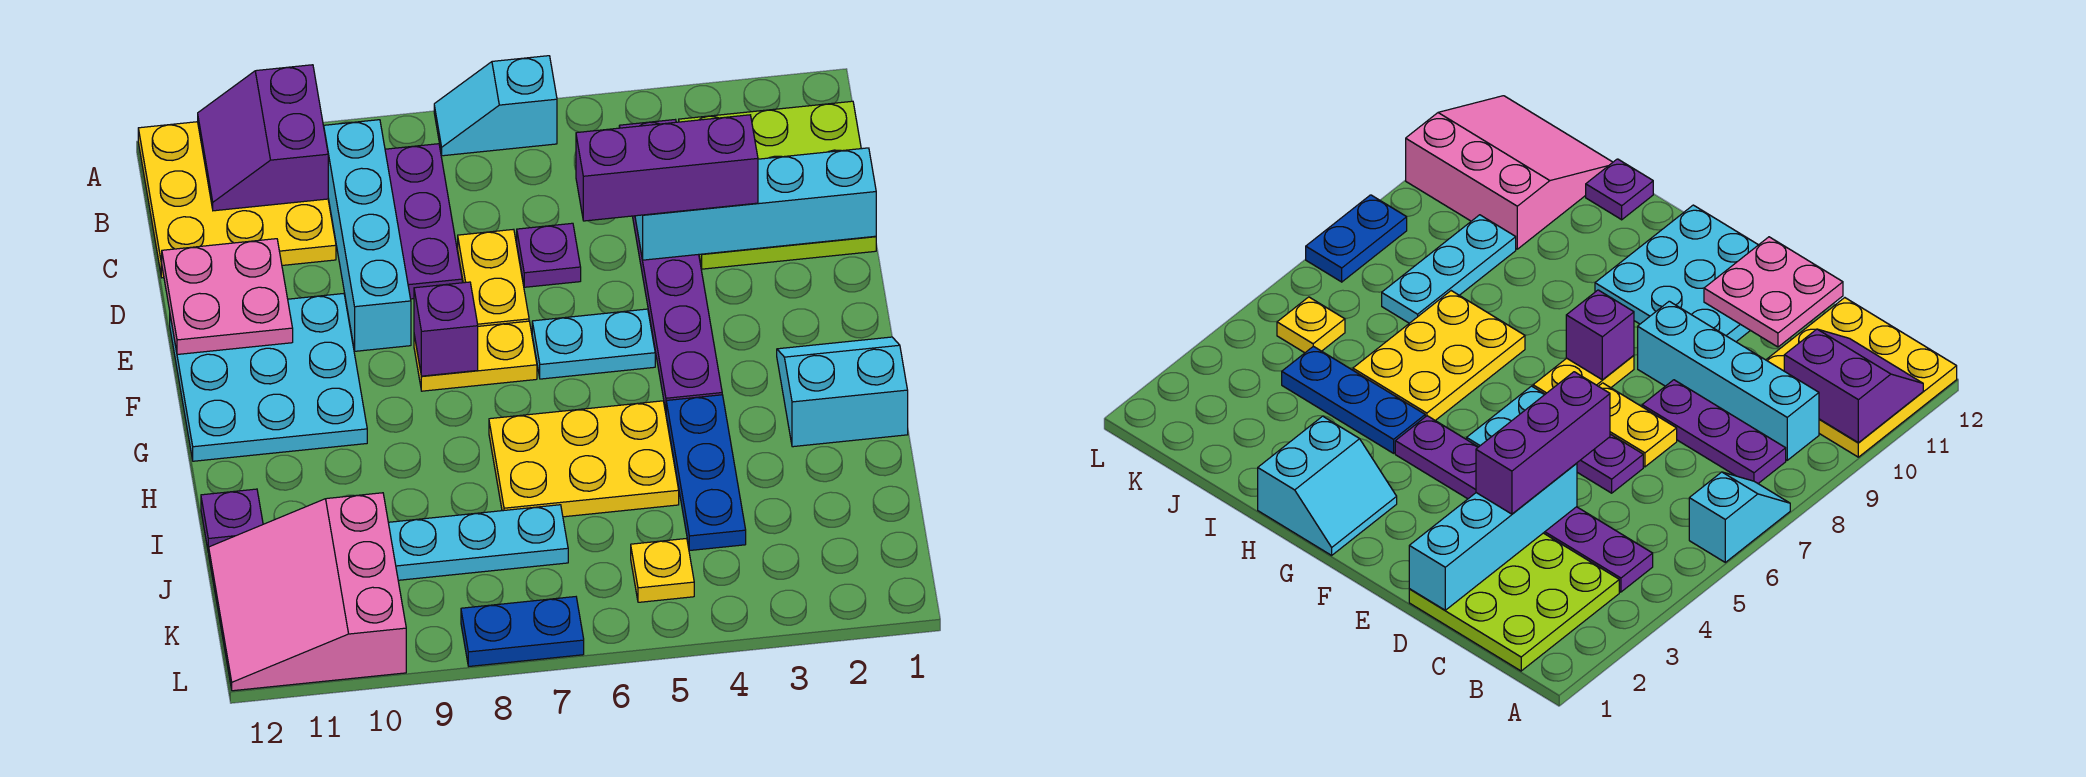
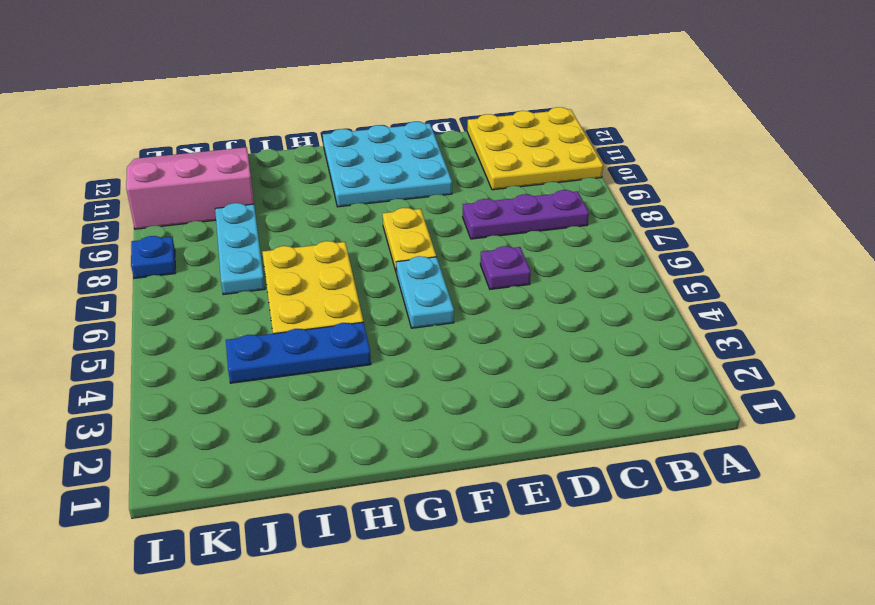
blue 1x1 plate [131,236,175,278] -> blue 1x2 plate [461,597,584,666]
none -> cyan 1x2 slope [434,56,557,156]
none -> lime 3x3 plate [679,101,876,269]
none -> purple 1x6 plate [619,120,722,410]

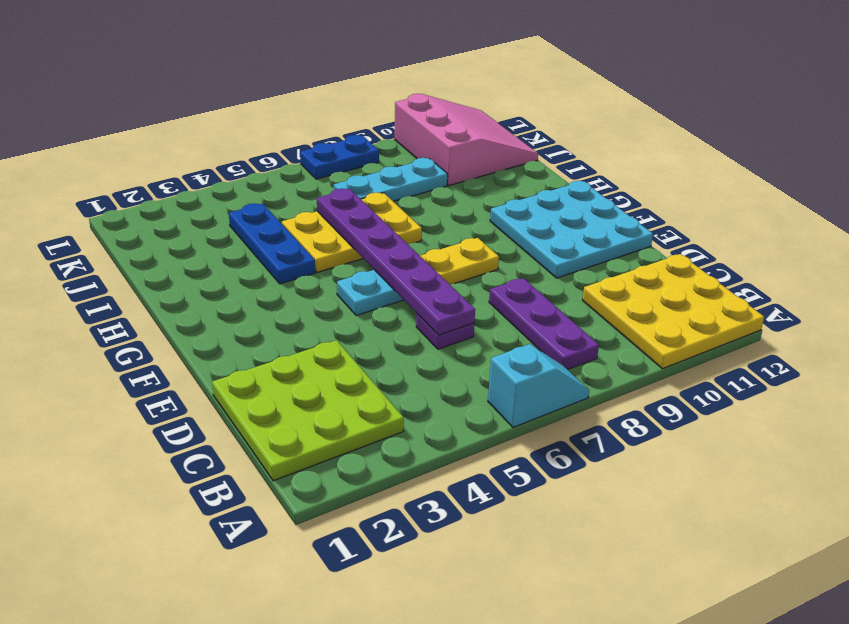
purple 1x6 plate [317,189,475,335] -> purple 1x6 plate moved to [619,120,722,410]
none -> cyan 1x4 brick [324,120,411,351]
none -> yellow 1x2 plate [458,229,529,326]
none -> cyan 2x2 slope [777,337,908,447]

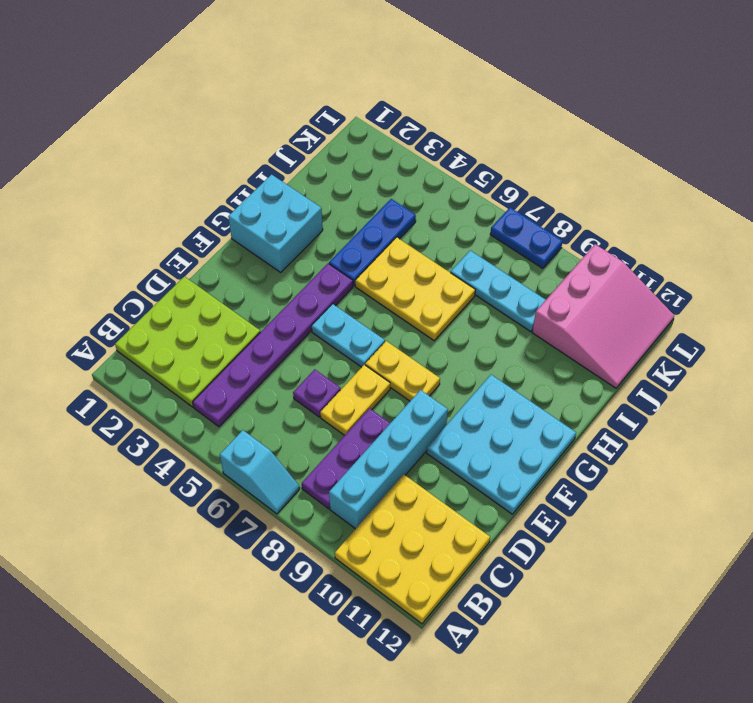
cyan 2x2 brick [228,175,323,272] -> cyan 2x2 slope [777,337,908,447]
none -> purple 1x1 plate [201,489,263,553]
none -> yellow 1x1 plate [631,538,694,602]
none -> purple 2x2 slope [198,65,328,211]

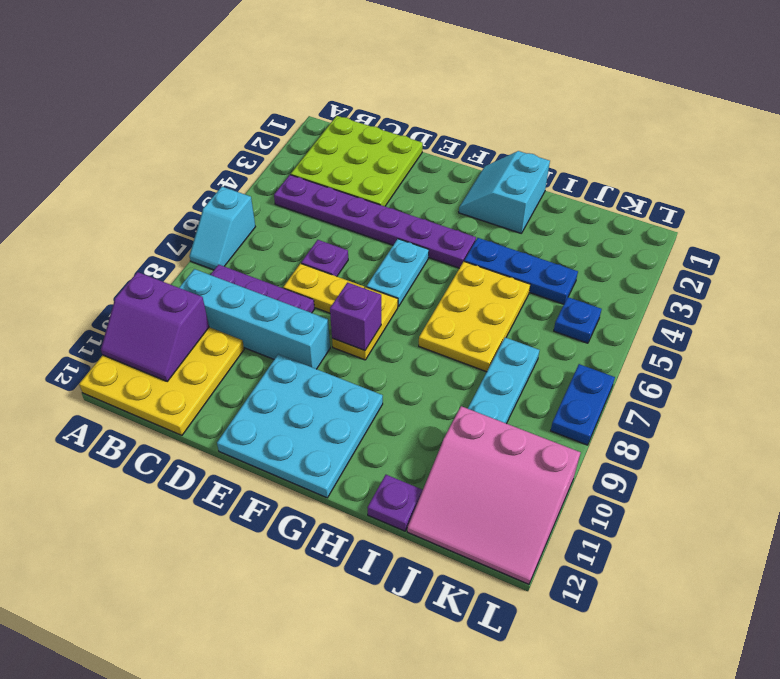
blue 1x1 plate [554,297,602,343] -> yellow 1x1 plate [631,538,694,602]
none -> cyan 1x4 brick [635,148,876,260]
none -> pink 2x2 plate [161,239,293,355]
none -> purple 1x3 brick [576,115,758,221]

